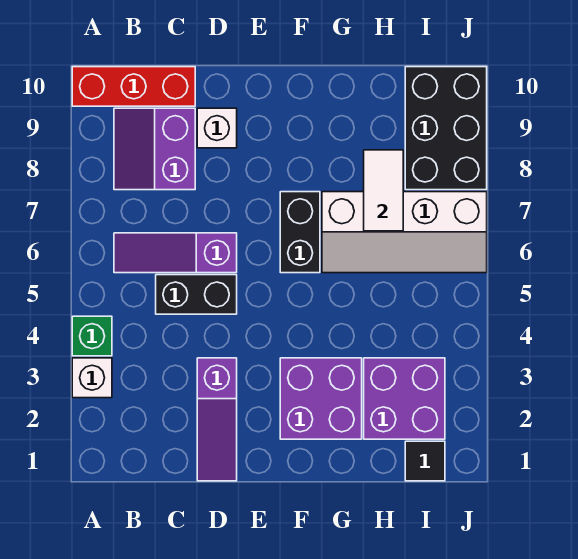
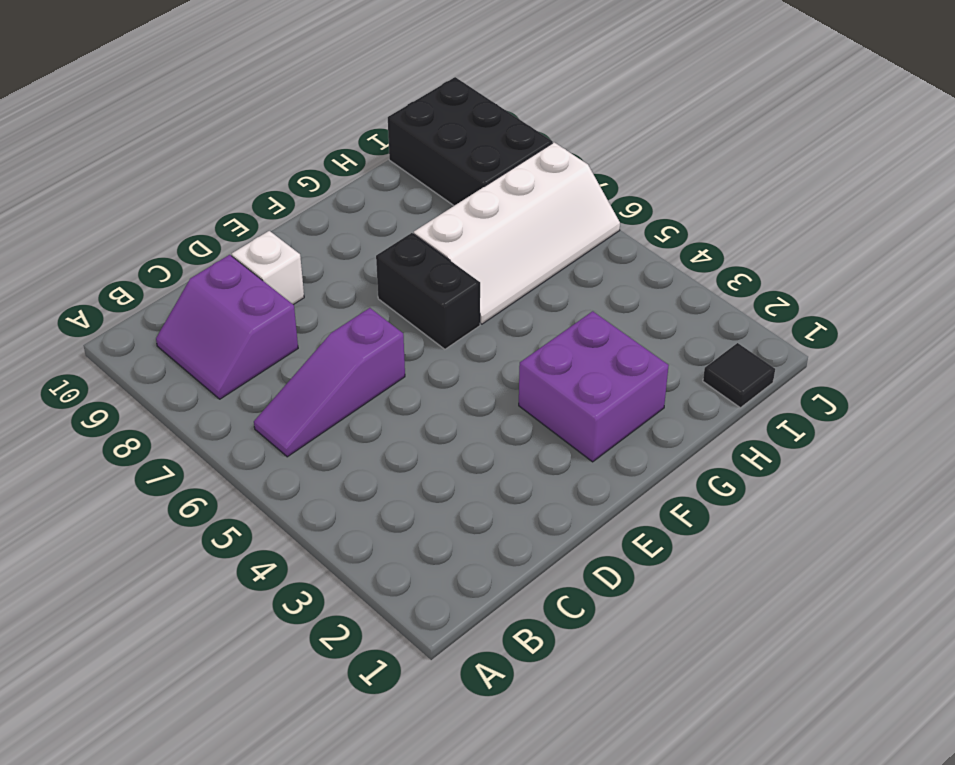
none -> white 1x1 brick [72,358,112,398]
none -> green 1x1 brick [72,316,112,356]
none -> red 1x3 brick [72,67,195,106]

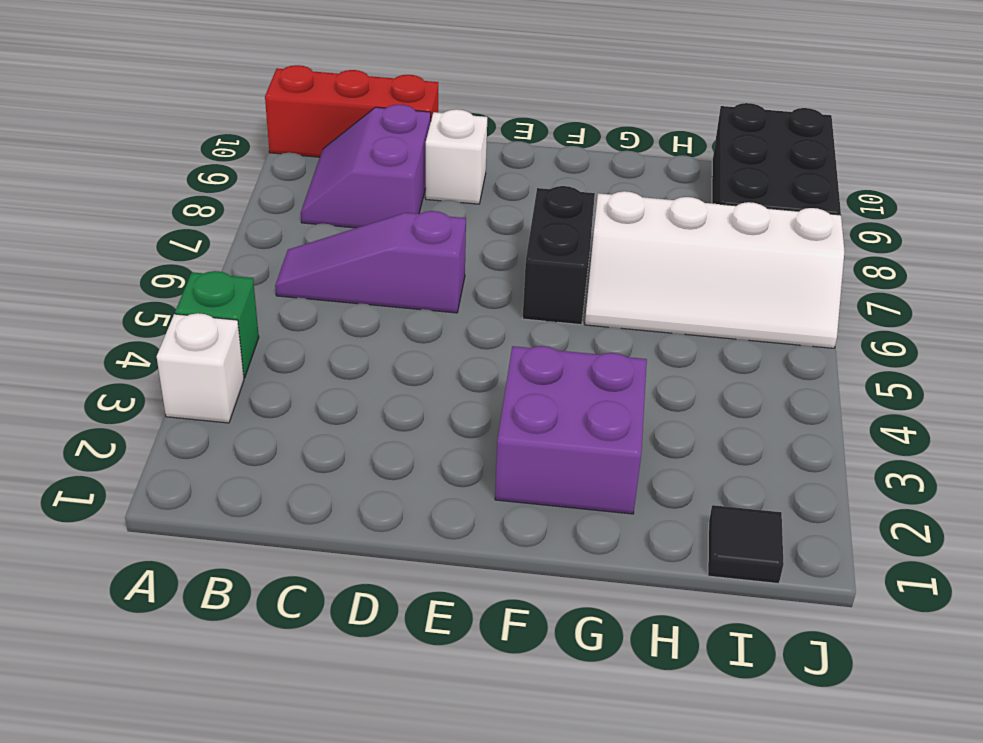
none -> black 1x2 brick [156,275,237,314]
none -> purple 1x3 slope [197,358,237,481]
none -> purple 2x2 brick [364,358,445,439]

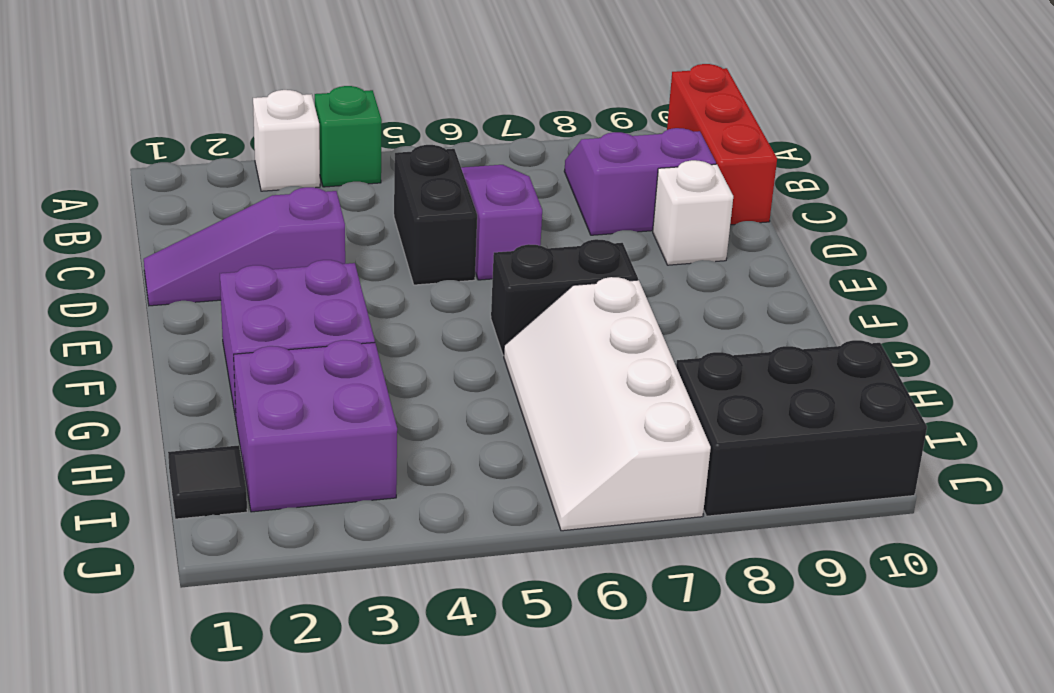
none -> white 1x2 tile [364,150,403,231]

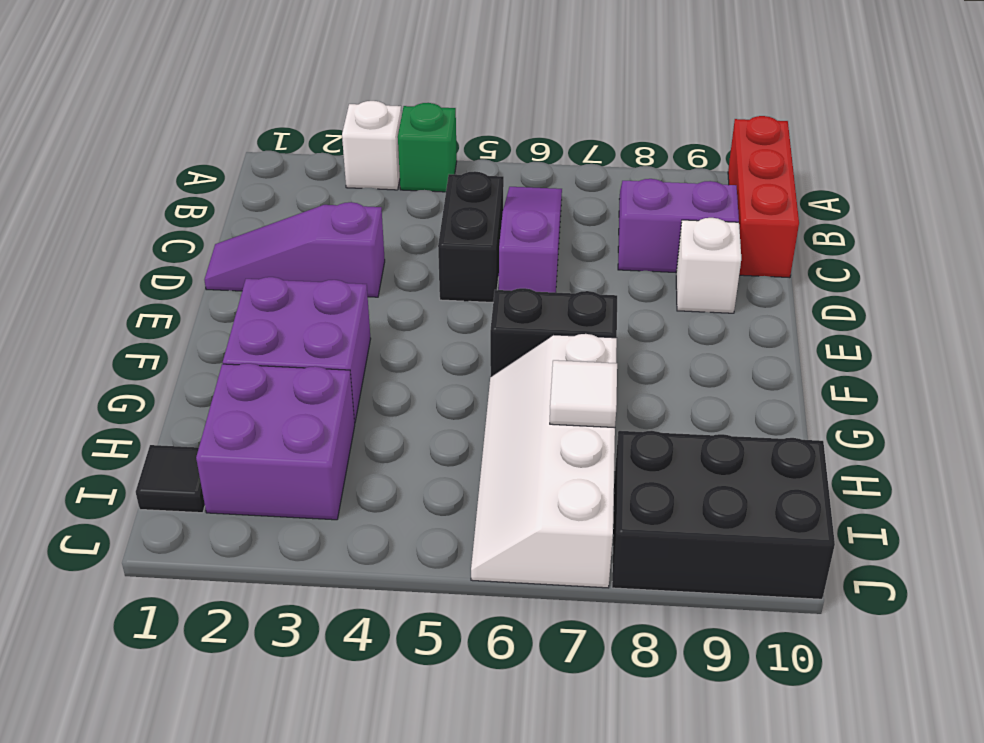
white 1x1 tile [550,360,617,428] -> white 1x2 tile [364,150,403,231]

